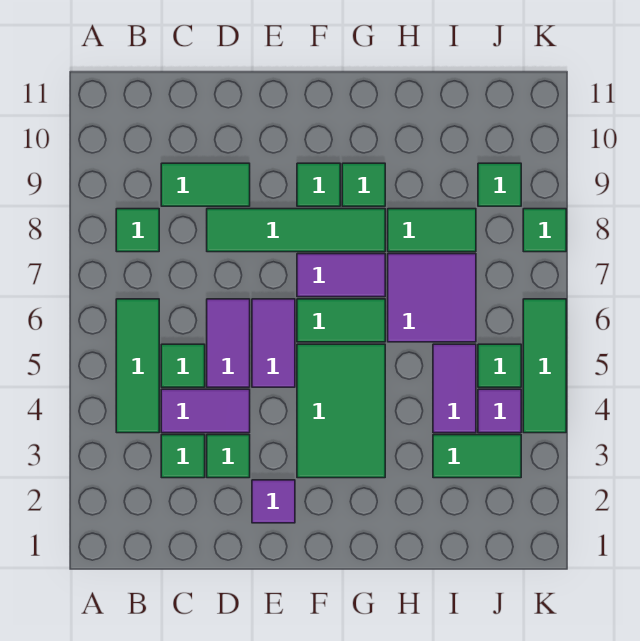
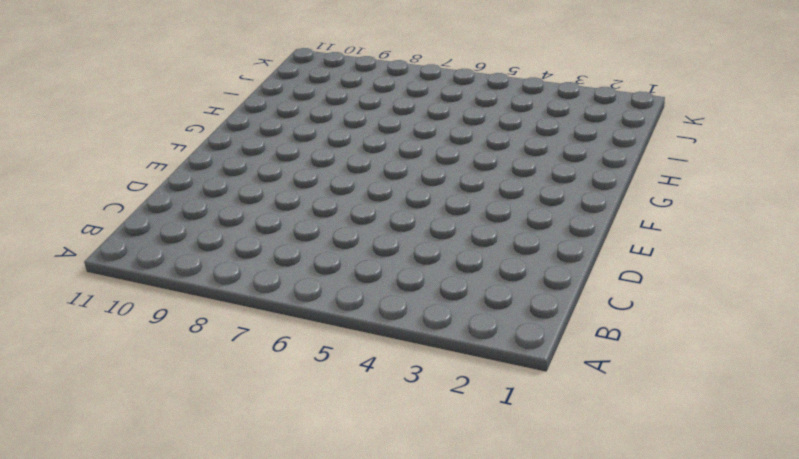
none -> green 1x3 tile [116,299,159,433]
none -> green 1x1 tile [116,209,159,252]
none -> green 1x1 tile [161,435,205,478]

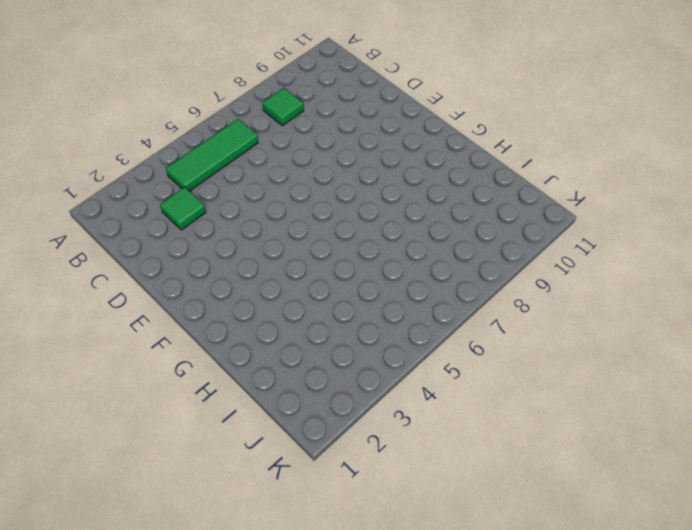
none -> purple 1x2 tile [161,389,250,433]
none -> green 1x1 tile [161,344,205,387]
none -> green 1x2 tile [161,163,250,206]

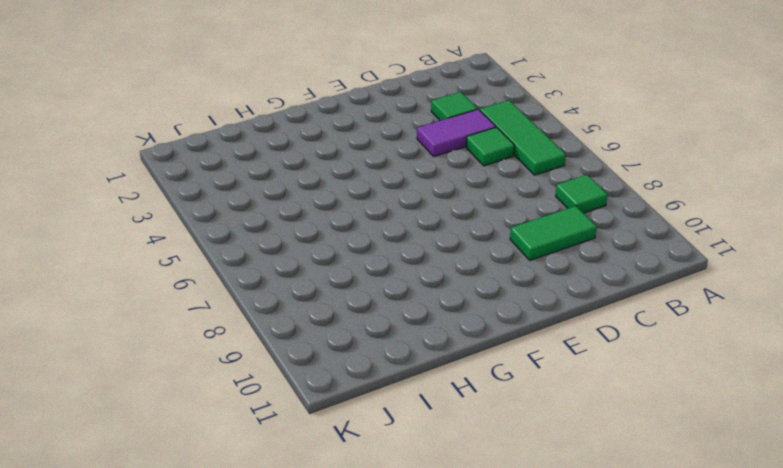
none -> green 1x1 tile [207,435,250,478]
none -> purple 1x2 tile [207,299,250,387]
none -> green 1x4 tile [207,209,385,252]

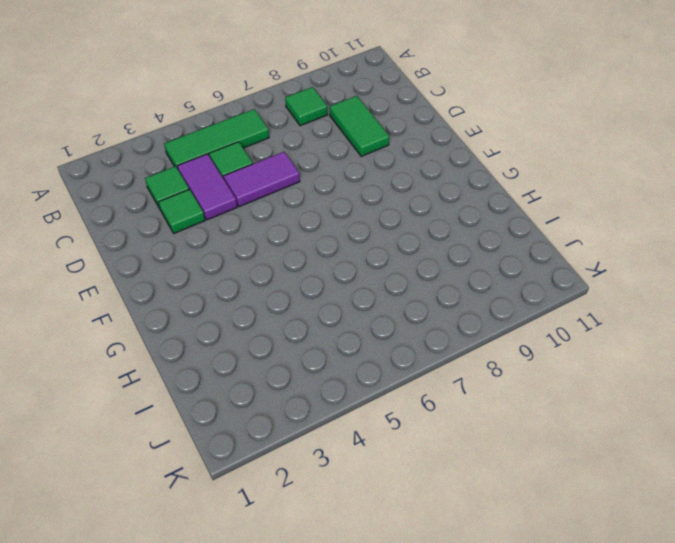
none -> green 1x4 tile [207,209,385,252]
none -> purple 1x1 tile [252,480,295,523]
none -> purple 1x2 tile [252,299,295,387]

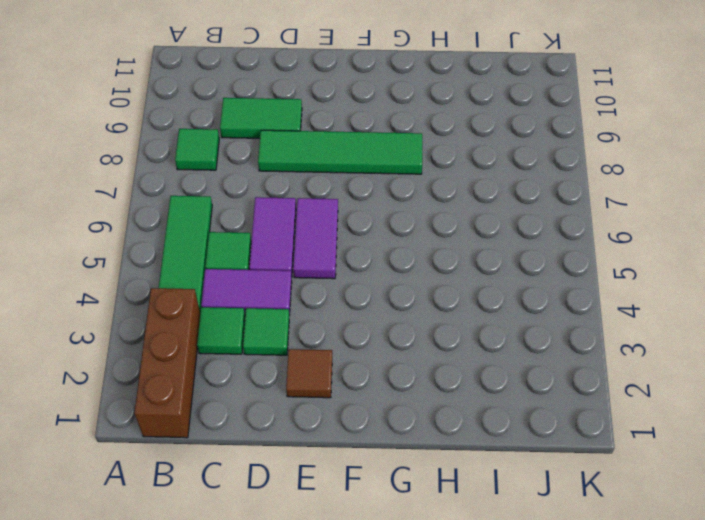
brown 1x3 brick [134,288,200,438] -> none
brown 1x1 tile [286,349,332,398] -> purple 1x1 tile [252,480,295,523]
none -> green 2x3 tile [297,344,385,478]
none -> green 1x2 tile [297,299,385,342]
none -> purple 1x2 tile [297,254,385,297]

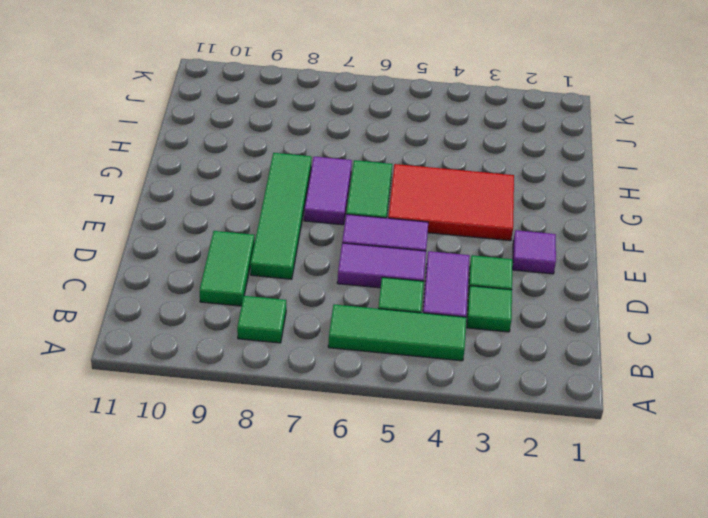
red 2x3 tile [388,164,514,241] -> green 2x3 tile [297,344,385,478]
none -> green 1x1 tile [297,163,340,206]
none -> green 1x1 tile [342,163,385,206]
none -> purple 2x2 tile [388,254,476,342]

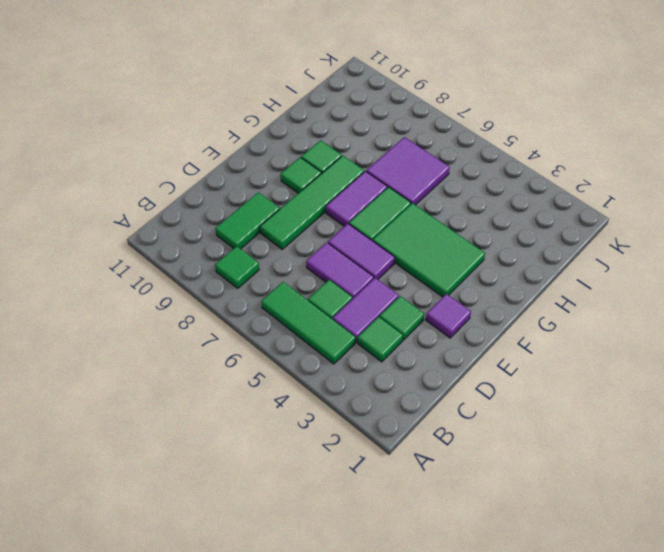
none -> green 1x2 tile [388,209,476,252]
none -> green 1x2 tile [433,435,521,478]
none -> purple 1x2 tile [433,344,476,433]

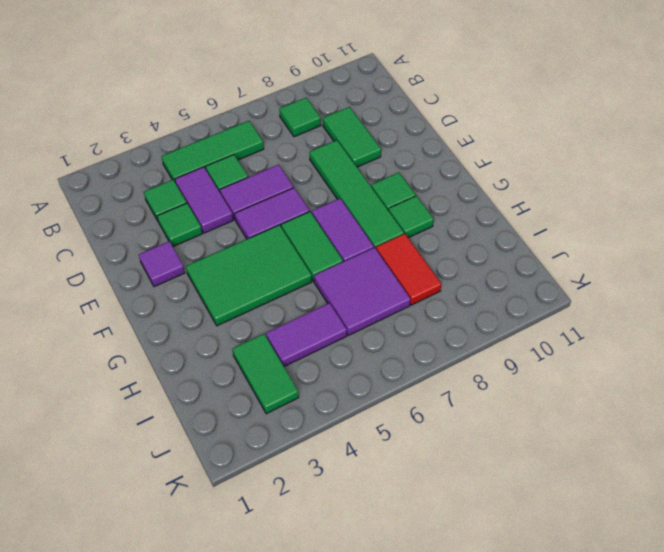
red 1x2 tile [376,234,441,305] -> green 1x2 tile [388,209,476,252]
none -> purple 1x1 tile [478,389,521,433]
none -> green 1x1 tile [478,344,521,387]
none -> green 1x1 tile [478,163,521,206]

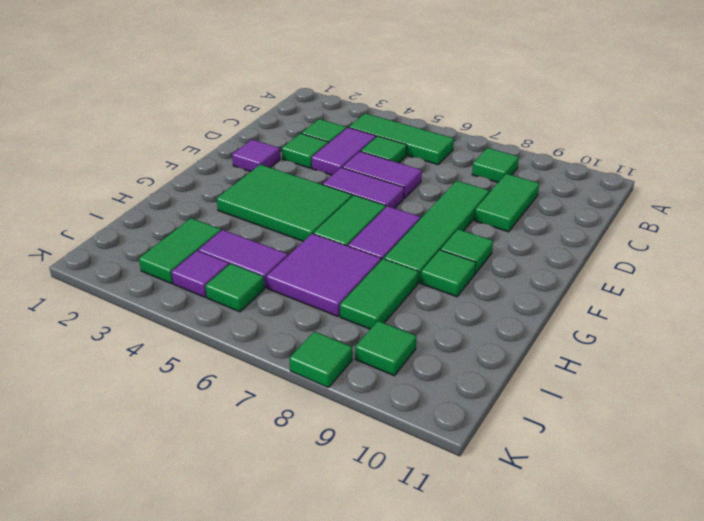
none -> green 1x3 tile [523,299,566,433]

